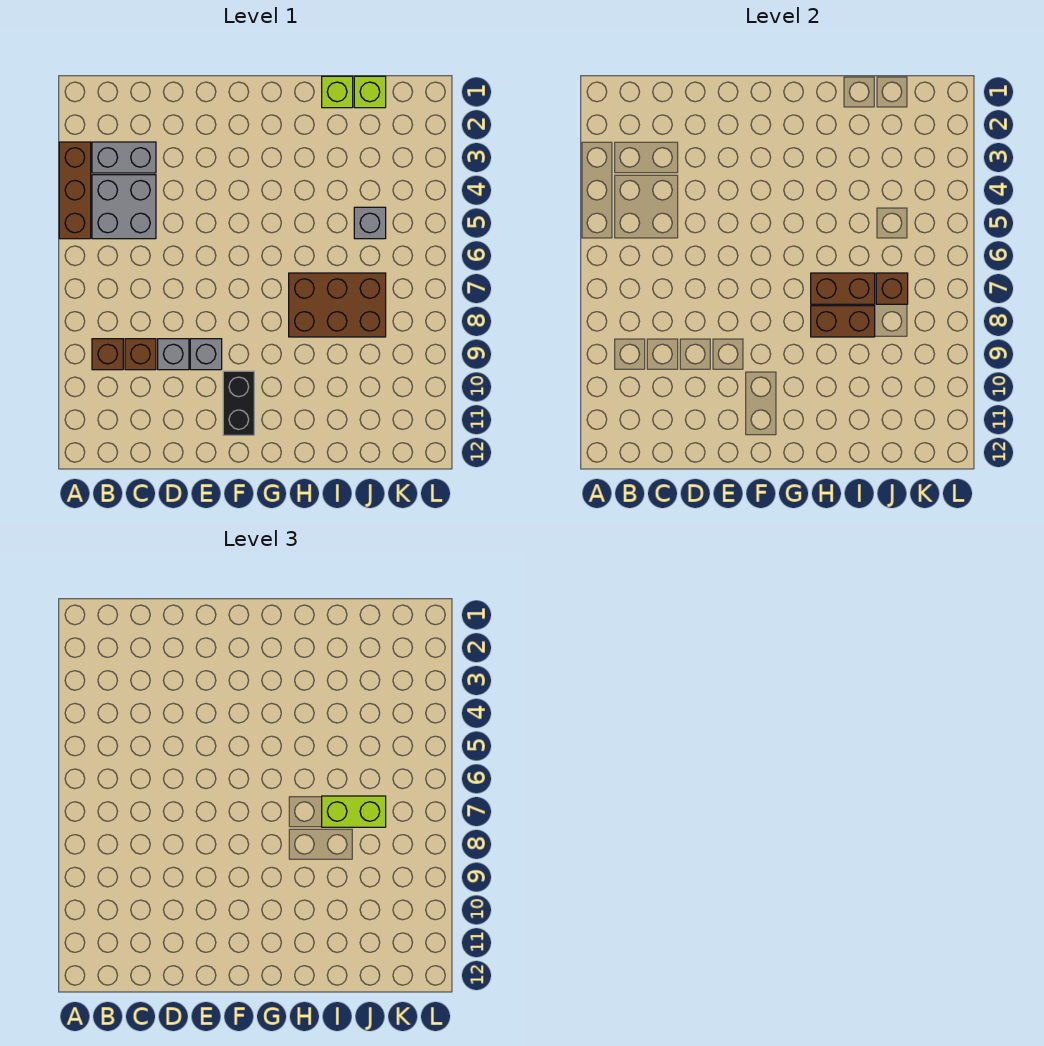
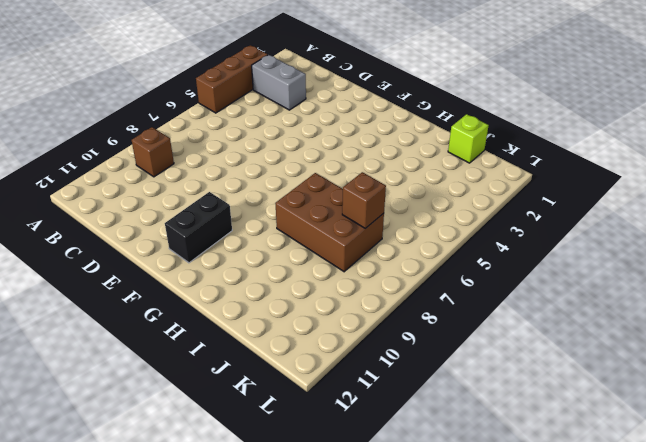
none -> grey 2x2 brick [92,175,156,239]
none -> brown 1x1 brick [125,339,156,370]
none -> grey 1x1 brick [158,339,189,370]

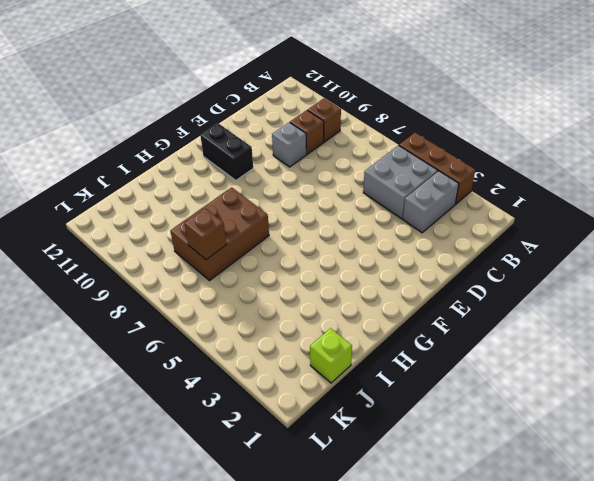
none -> grey 1x1 brick [190,339,222,370]
none -> lime 1x1 brick [322,76,353,108]
none -> grey 1x1 brick [354,207,386,239]

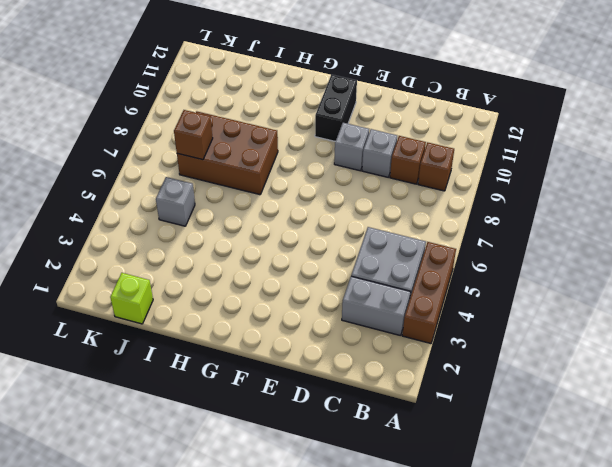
none -> lime 1x1 brick [322,76,353,108]
none -> brown 1x2 brick [811,273,875,304]
none -> brown 1x2 brick [811,306,875,337]

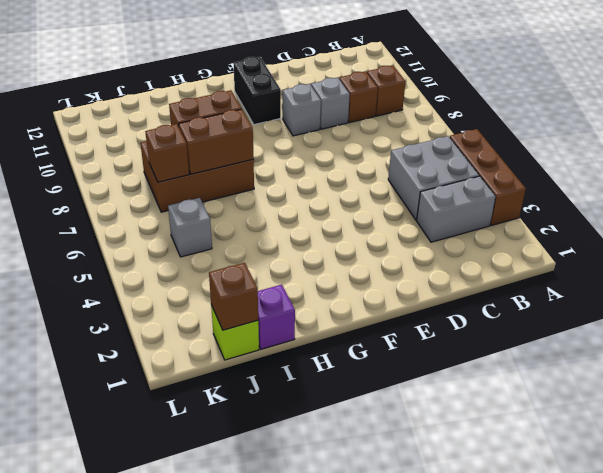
purple 1x1 brick [258,285,295,349] -> lime 1x1 brick [322,76,353,108]
brown 1x1 brick [209,263,258,330] -> none
none -> lime 1x2 brick [322,796,386,827]

